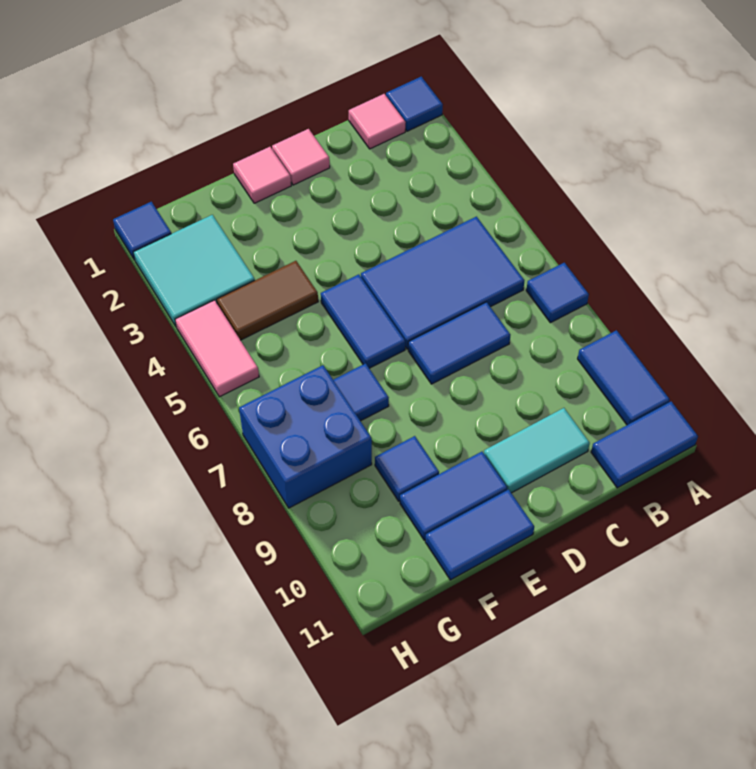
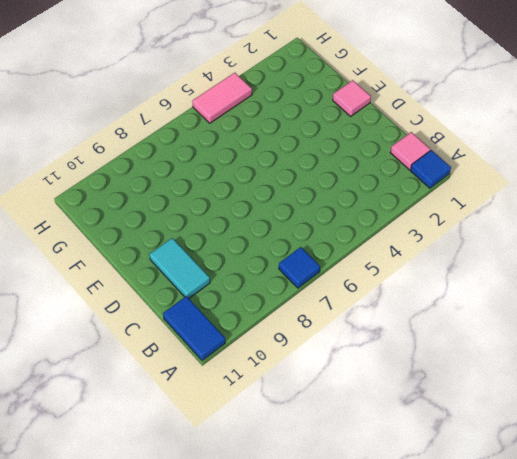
none -> blue 1x2 tile [578,330,670,425]
none -> blue 2x3 tile [361,217,524,349]
none -> blue 1x2 tile [408,302,510,384]

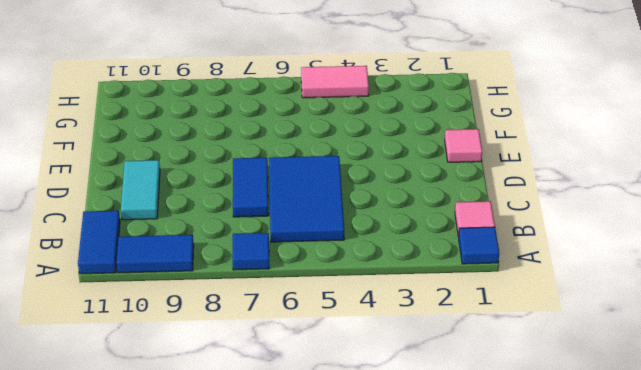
none -> pink 1x1 tile [272,129,330,185]
none -> blue 1x2 tile [321,274,405,368]
none -> blue 1x2 tile [400,452,507,540]

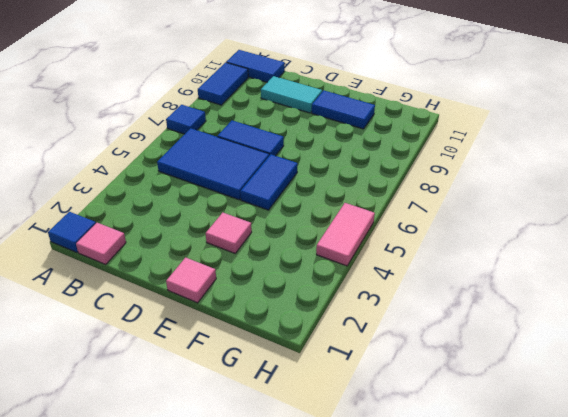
pink 1x1 tile [206,213,252,253] -> pink 1x1 tile moved to [272,129,330,185]
none -> blue 1x2 tile [425,490,534,580]
none -> brown 1x2 tile [217,261,318,340]
none -> blue 1x1 tile [333,363,389,421]

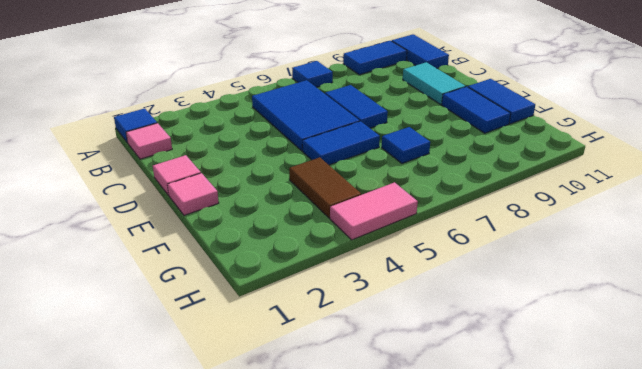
none -> blue 1x1 tile [375,436,439,501]
none -> cyan 2x2 tile [133,215,255,326]
none -> blue 2x2 brick [239,365,372,508]

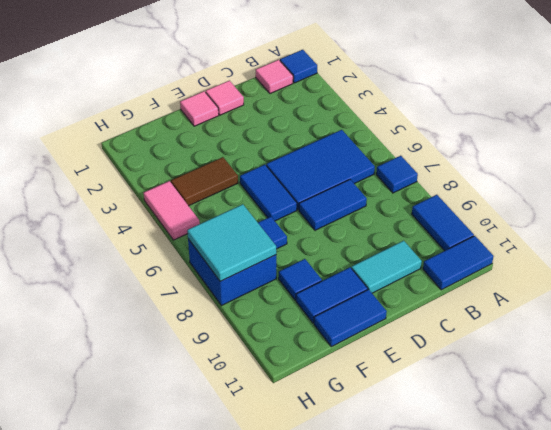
cyan 2x2 tile [187,204,276,281] -> cyan 2x2 tile moved to [133,215,255,326]
none -> blue 1x1 tile [113,202,171,260]

